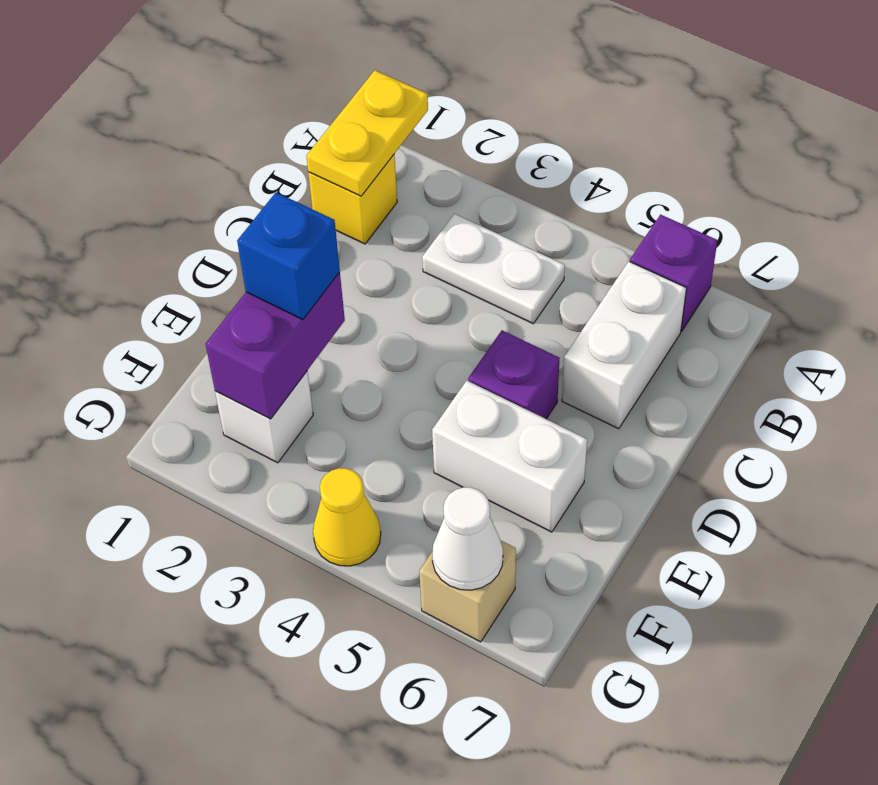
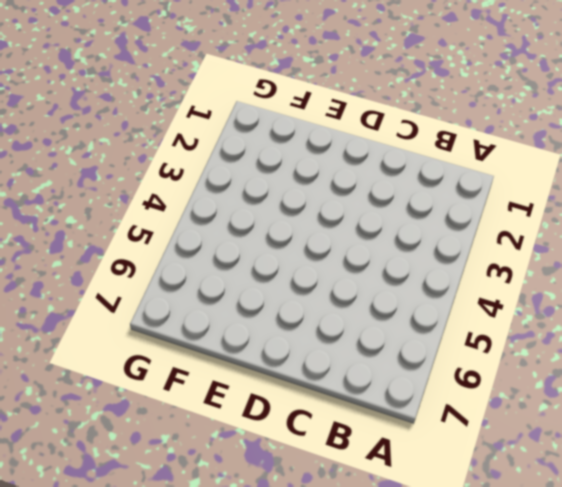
none -> purple 1x1 brick [630,215,717,331]
none -> yellow 1x1 brick [308,155,397,244]
none -> white 1x2 plate [422,214,565,324]

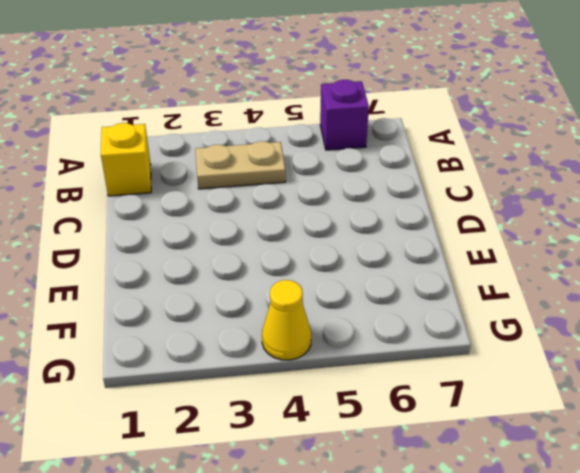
tan 1x2 plate [195,141,286,189] -> white 1x2 plate [422,214,565,324]
none -> white 1x2 brick [562,262,686,429]
none -> purple 1x1 brick [468,330,560,419]
none -> white 1x2 brick [432,381,587,532]

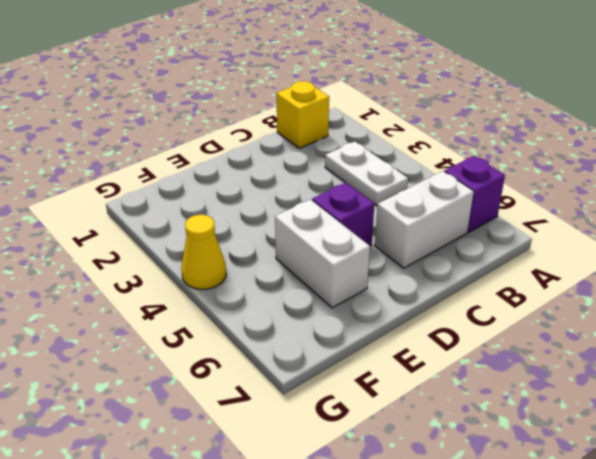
none -> white 1x1 brick [215,371,313,463]
none -> tan 1x1 brick [419,541,516,642]
none -> yellow 1x2 plate [306,70,428,196]

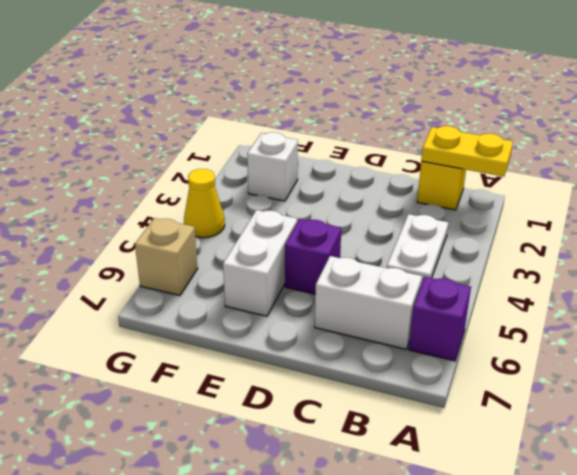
none -> purple 1x2 brick [205,272,345,419]
none -> white 1x1 cone [432,487,503,590]
none -> blue 1x1 brick [237,192,340,320]

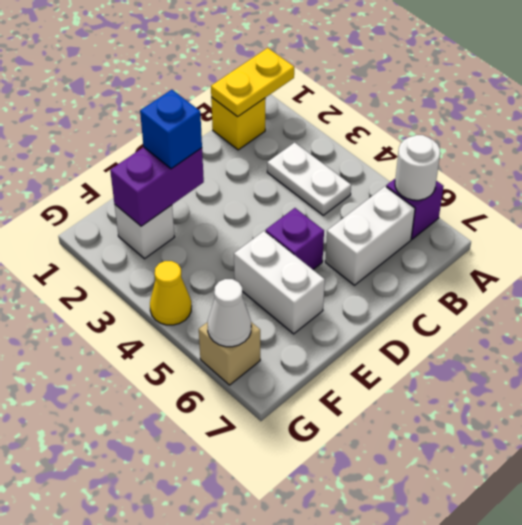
white 1x1 round brick [395,135,440,200] -> none

